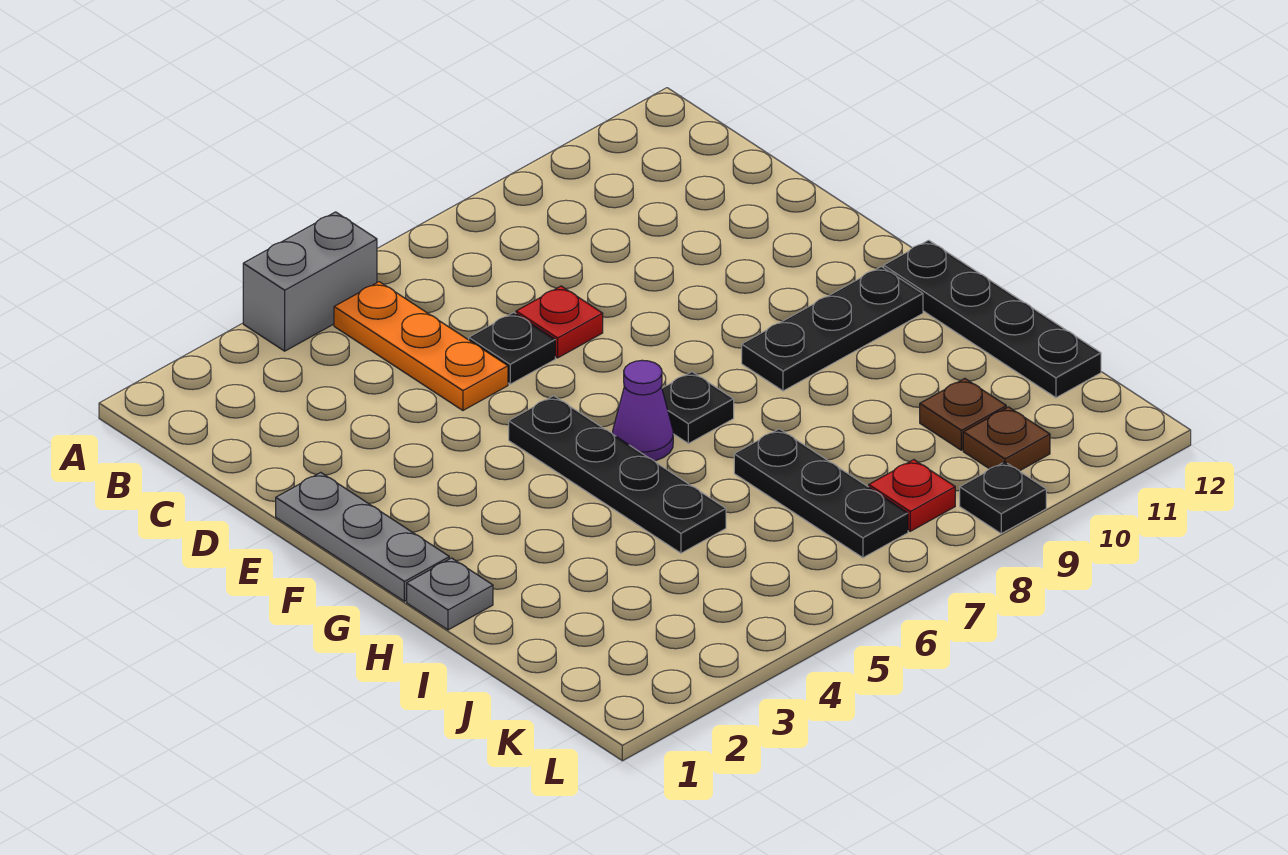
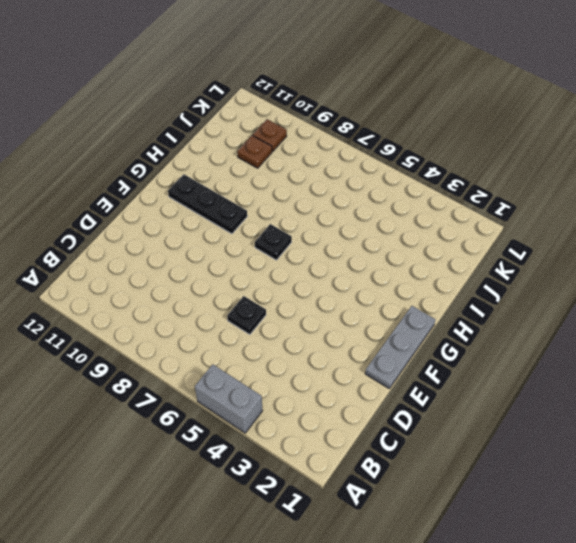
none -> orange 1x3 plate [334,282,508,410]
none -> red 1x1 plate [516,286,603,358]
none -> black 1x4 plate [509,396,726,553]

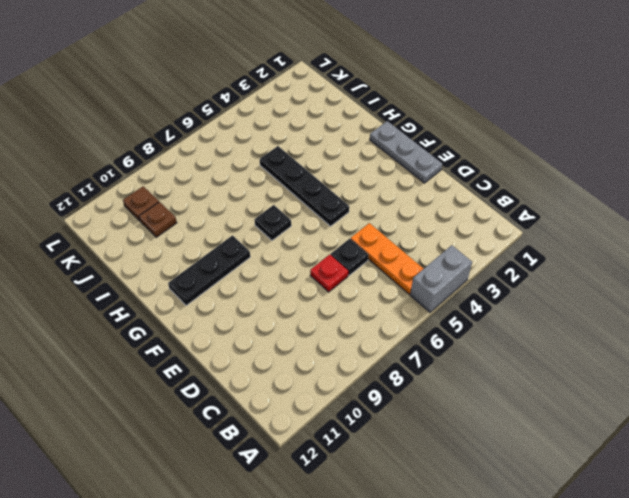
none -> purple 1x1 cone [613,360,673,461]
none -> black 1x4 plate [884,240,1101,398]
none -> grey 1x1 plate [407,558,493,630]

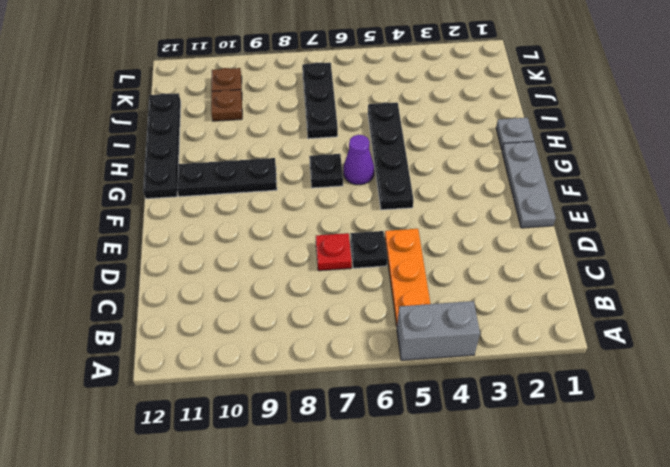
none -> red 1x1 plate [869,460,955,531]
none -> black 1x1 plate [960,462,1046,534]

